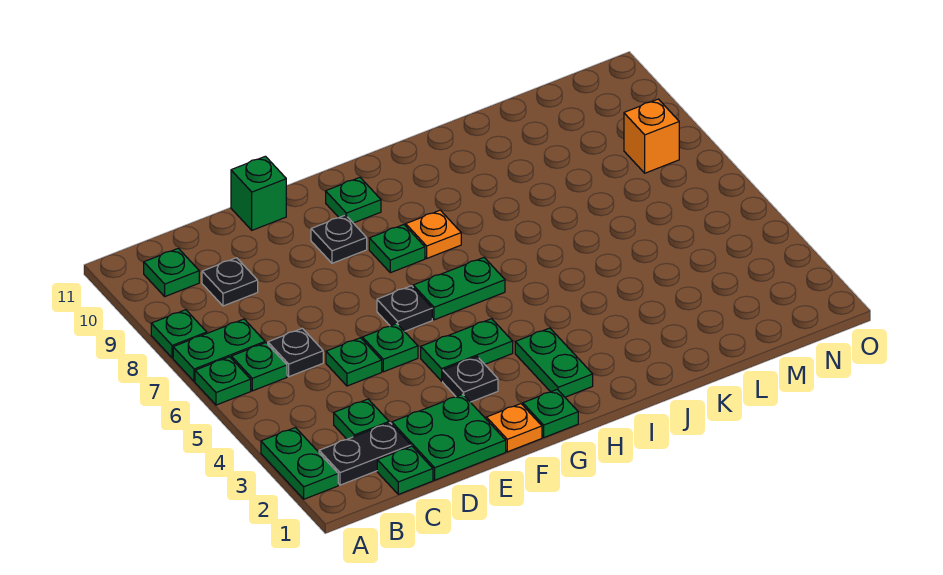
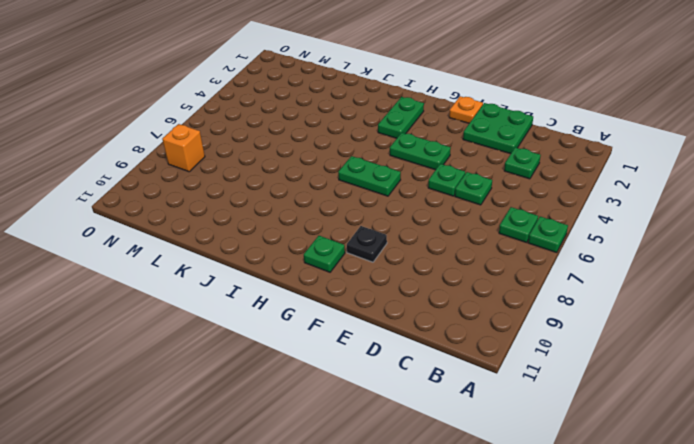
none -> green 1x2 plate [261,428,338,499]
none -> green 1x2 plate [173,319,265,382]
none -> green 1x1 plate [151,310,207,358]

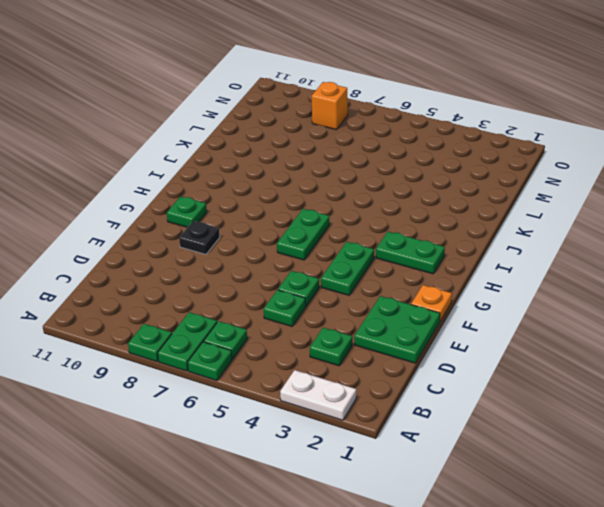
white 1x2 plate [280,370,356,420] -> green 1x2 plate [261,428,338,499]
none -> black 1x2 plate [319,423,411,485]
none -> green 1x1 plate [144,248,199,296]
none -> green 1x1 plate [377,446,433,494]

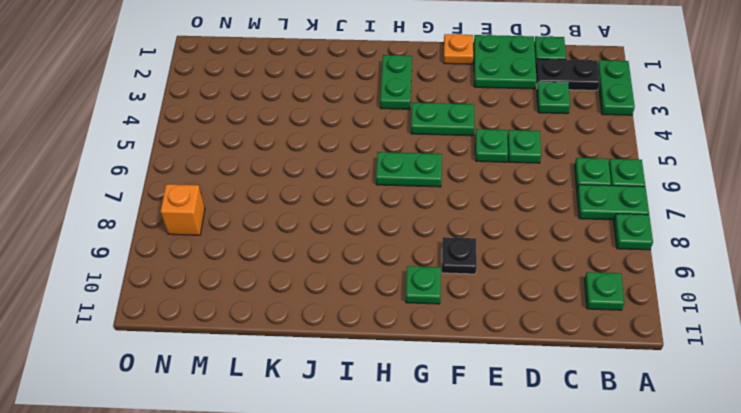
none -> black 1x1 plate [268,328,323,377]
none -> black 1x1 plate [202,258,258,306]
none -> green 1x1 brick [231,156,286,230]

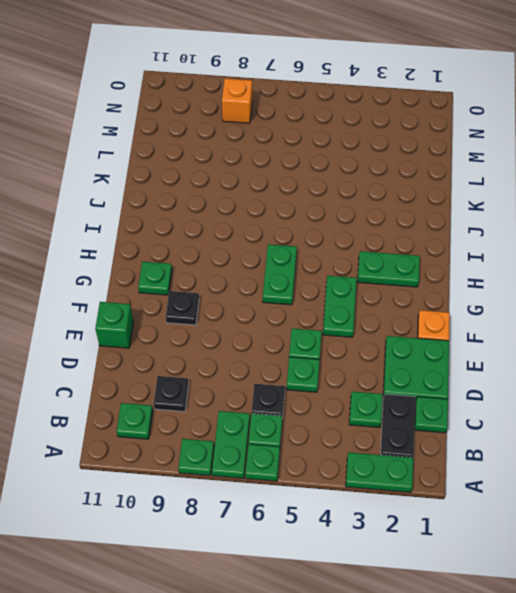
none -> black 1x1 plate [443,357,498,402]
none -> black 1x1 plate [377,286,432,331]
none -> green 1x1 plate [523,389,578,437]

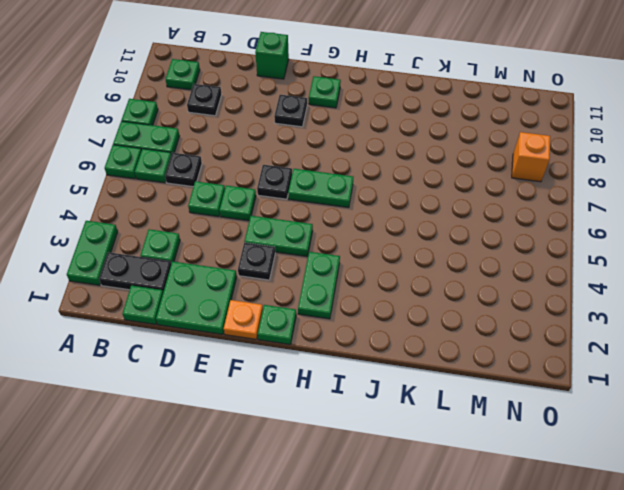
none -> green 1x1 plate [369,225,425,273]
none -> orange 1x1 plate [406,210,461,258]

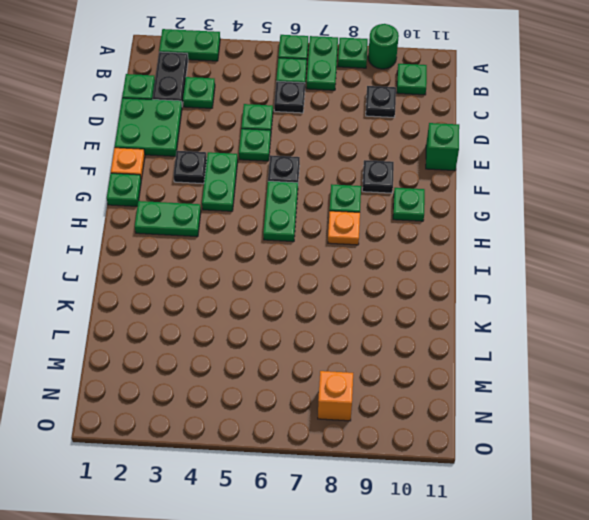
green 1x1 round brick [368,24,399,69] -> none

